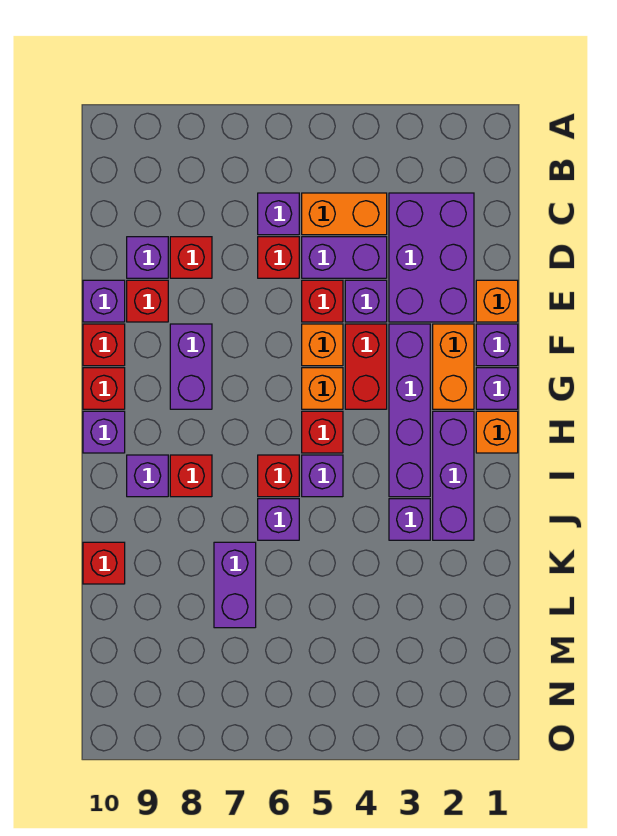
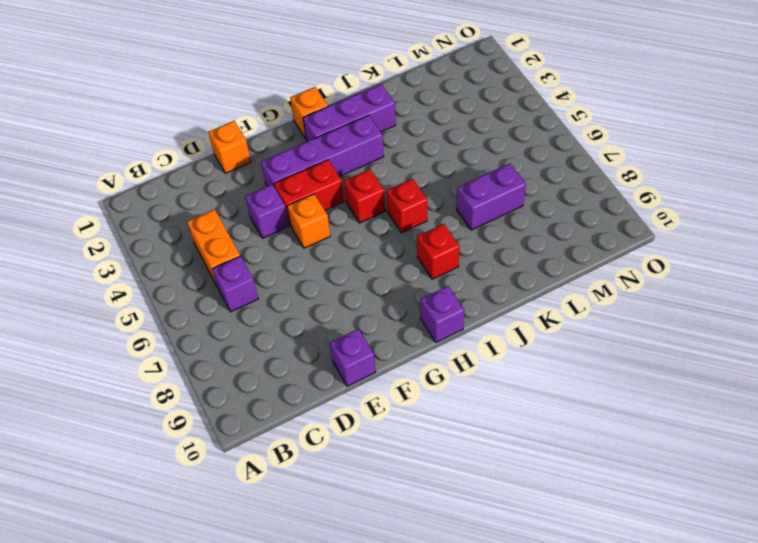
none -> purple 2x3 brick [389,193,474,322]
none -> purple 1x2 brick [302,237,387,278]
none -> red 1x1 brick [258,237,299,278]
none -> red 1x1 brick [170,237,212,278]

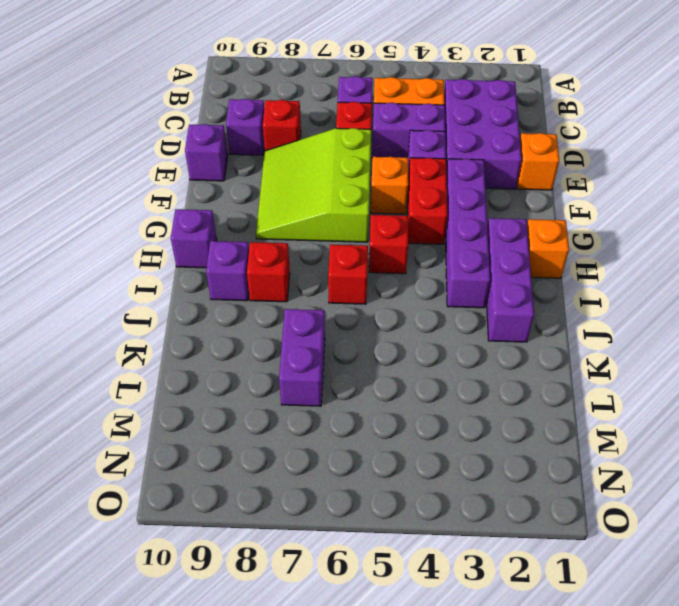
lime 3x3 slope [256,128,371,242] -> purple 1x2 brick [170,324,212,409]
none -> red 1x1 brick [302,280,343,322]
none -> red 1x1 brick [127,280,168,322]
none -> purple 1x1 brick [476,324,518,366]
none -> orange 1x2 brick [433,324,474,409]

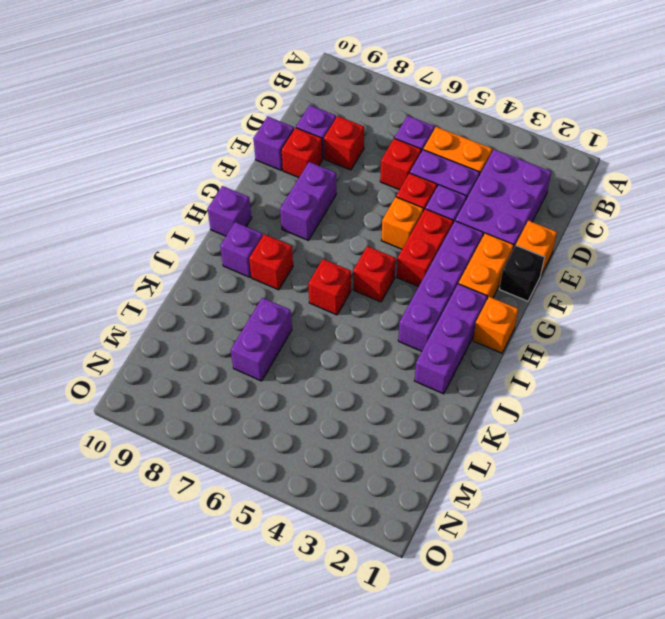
black 1x1 brick [499,245,545,301] -> purple 1x1 brick [476,324,518,366]
none -> red 1x1 brick [83,324,125,366]
none -> purple 1x1 brick [476,368,518,409]
none -> orange 1x1 brick [302,368,343,409]
none -> red 1x1 brick [83,368,125,409]

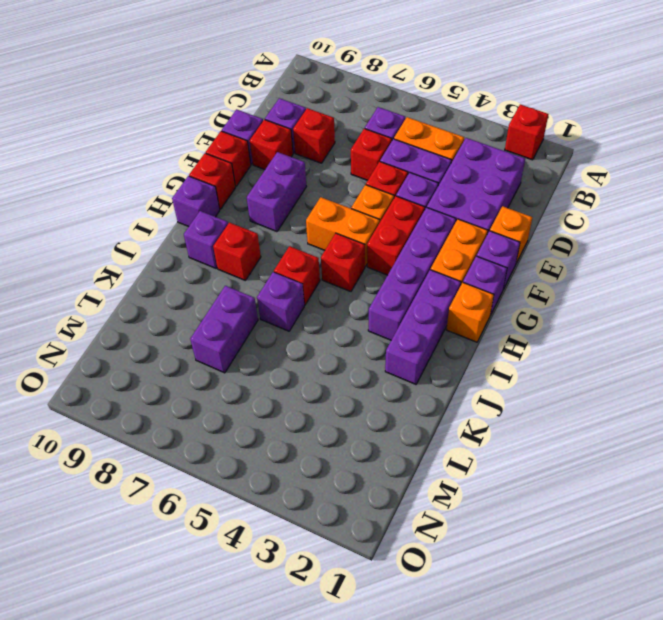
red 1x1 brick [505,104,548,160] -> red 1x1 brick moved to [83,542,125,584]
orange 1x2 brick [306,197,380,266] -> orange 1x1 brick [302,368,343,409]
none -> purple 1x1 brick [302,455,343,497]
none -> purple 1x1 brick [389,499,430,540]

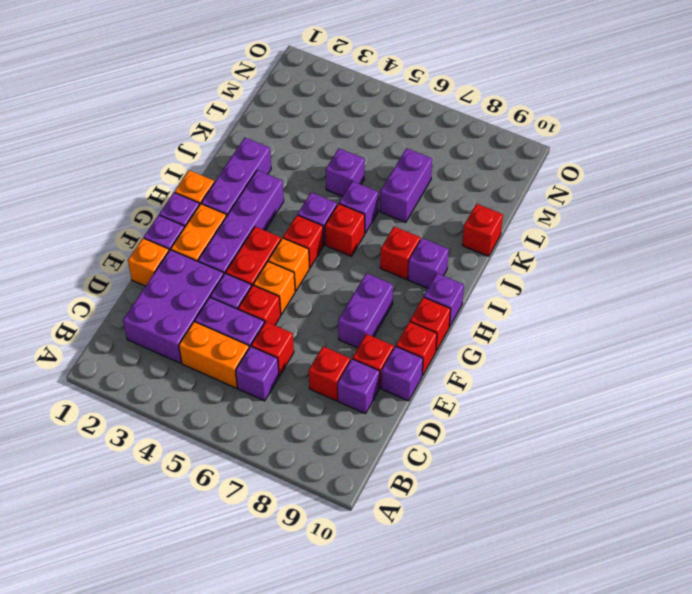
purple 1x1 brick [326,148,365,197] -> purple 1x1 brick moved to [389,499,430,540]

